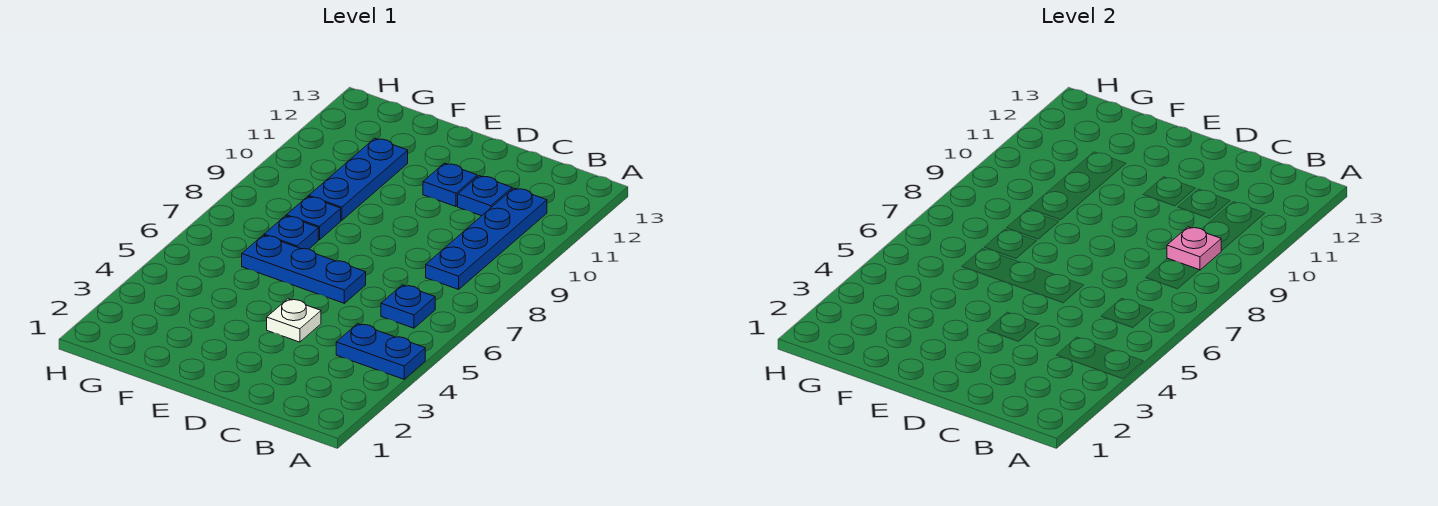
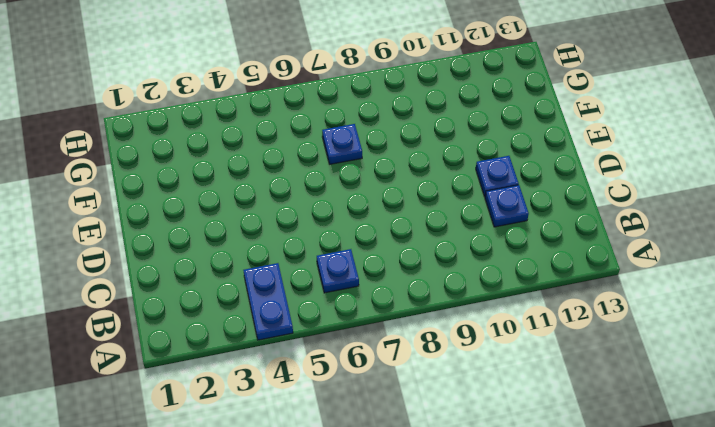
none -> blue 1x4 plate [426,188,547,289]
none -> white 1x1 plate [267,299,321,342]

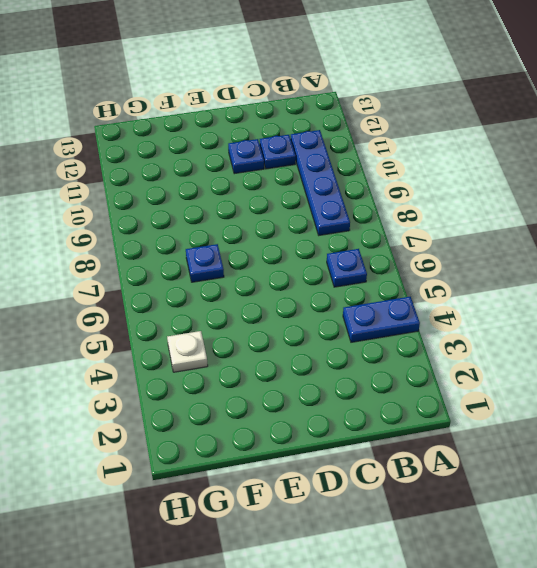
white 1x1 plate [167,331,208,372] -> white 1x1 plate moved to [267,299,321,342]
none -> blue 1x3 plate [242,235,366,303]
none -> blue 1x1 plate [286,197,341,240]

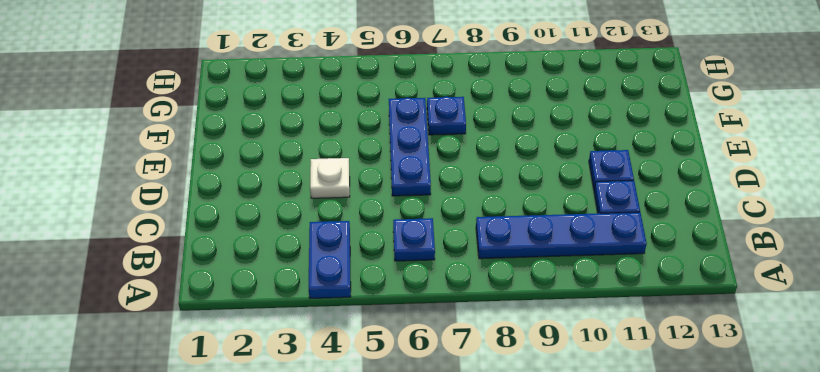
none -> blue 1x1 plate [286,197,341,240]
none -> blue 1x3 plate [309,138,408,220]

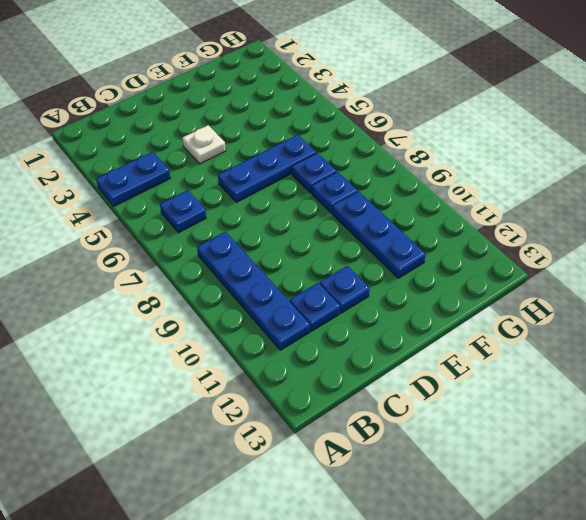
none -> pink 1x1 plate [1167,227,1221,270]

